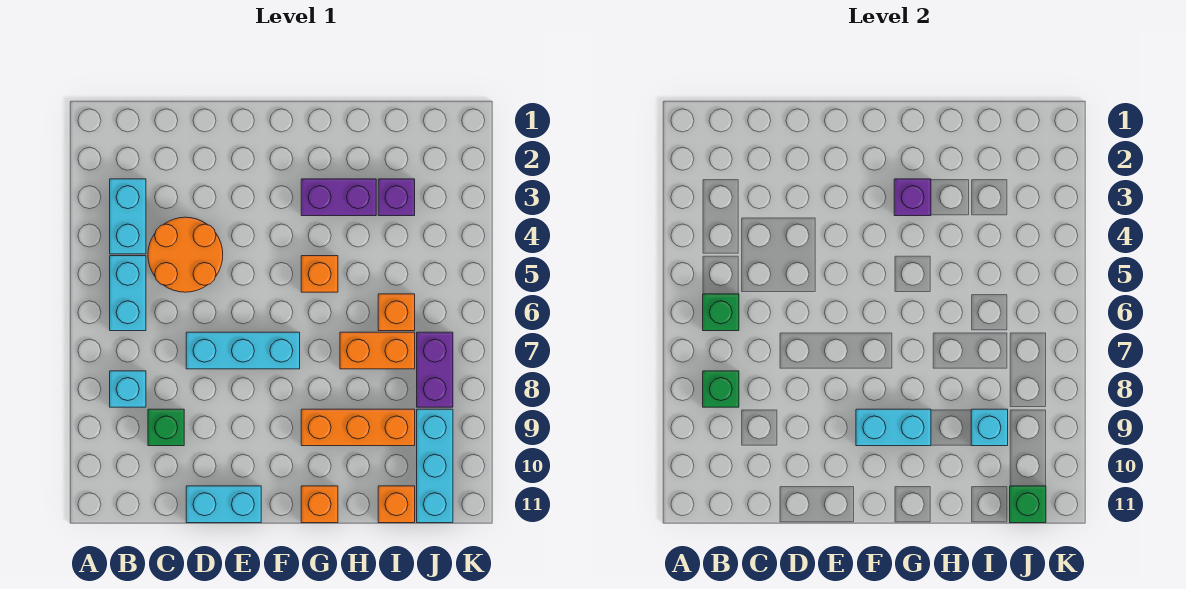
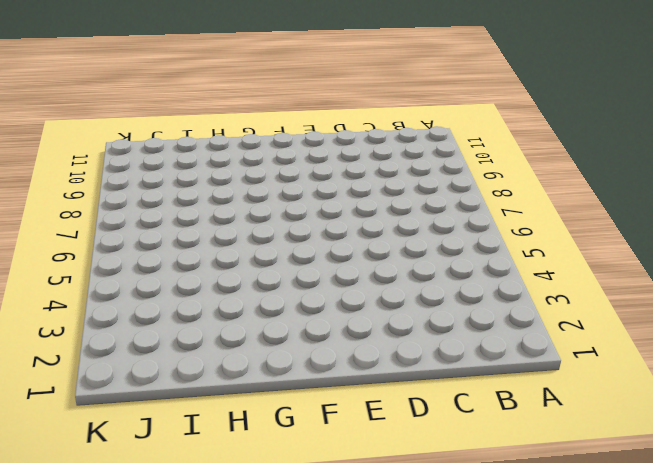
none -> cyan 1x2 brick [110,179,146,254]
none -> cyan 1x2 brick [110,256,146,331]
none -> cyan 1x1 brick [110,371,146,407]

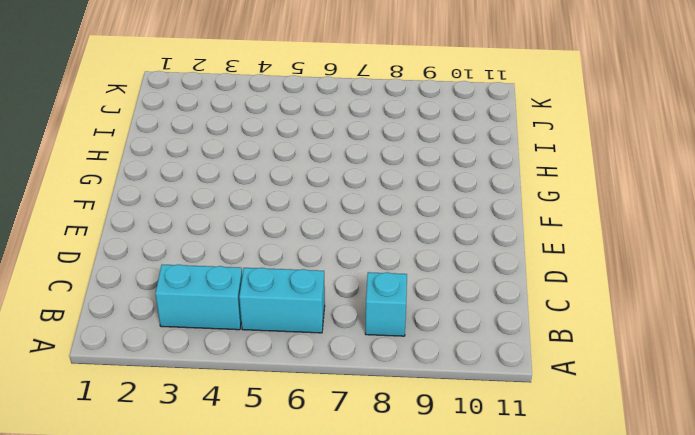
none -> orange 2x2 round brick [148,217,223,292]
none -> green 1x1 brick [148,409,184,446]
none -> cyan 1x3 brick [186,332,300,369]

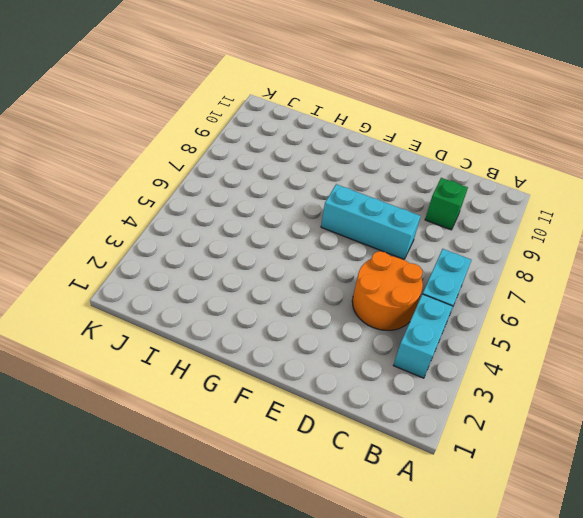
none -> cyan 1x1 brick [110,371,146,407]
none -> cyan 1x2 brick [186,486,261,523]
none -> purple 1x2 brick [301,179,376,216]

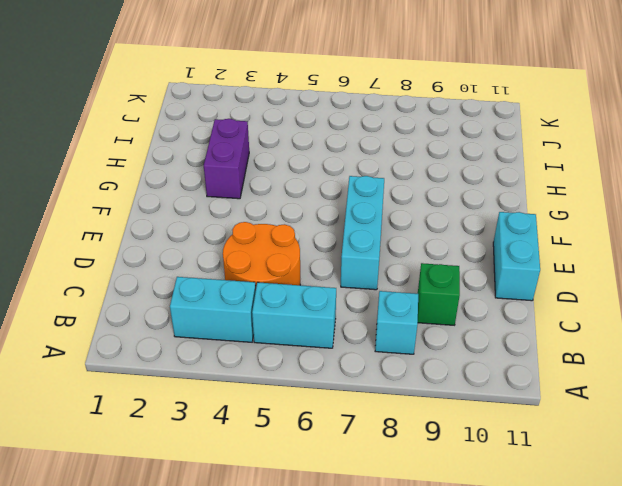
none -> orange 1x1 brick [301,256,338,292]
none -> orange 1x3 brick [301,409,415,446]
none -> orange 1x1 brick [301,486,338,523]

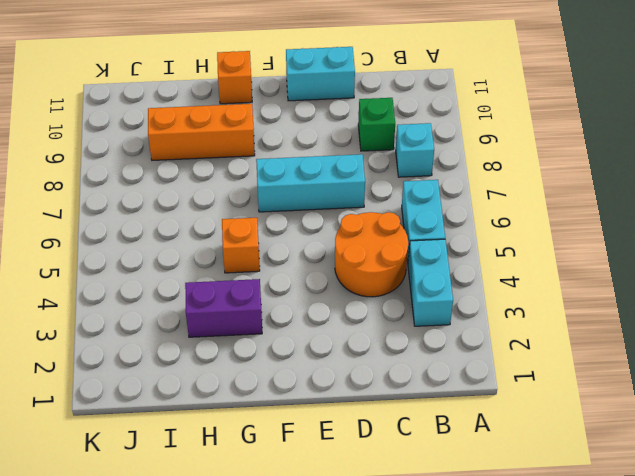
none -> orange 1x2 brick [340,332,415,369]
none -> purple 1x1 brick [378,179,415,216]
none -> orange 1x1 brick [378,294,415,331]

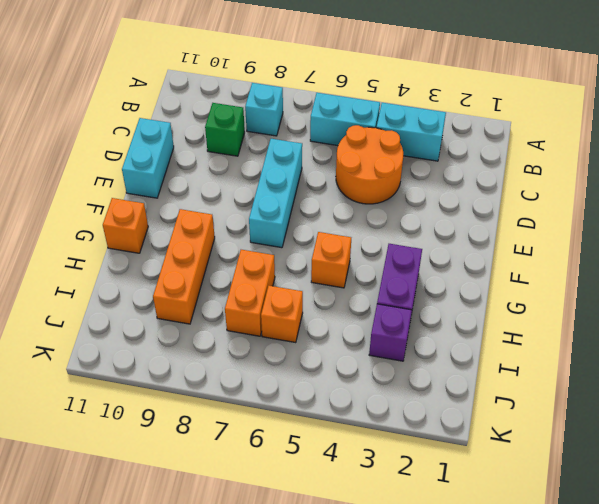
none -> orange 1x1 brick [378,486,415,523]
none -> purple 1x2 brick [417,332,453,407]
none -> cyan 1x3 brick [417,409,453,523]

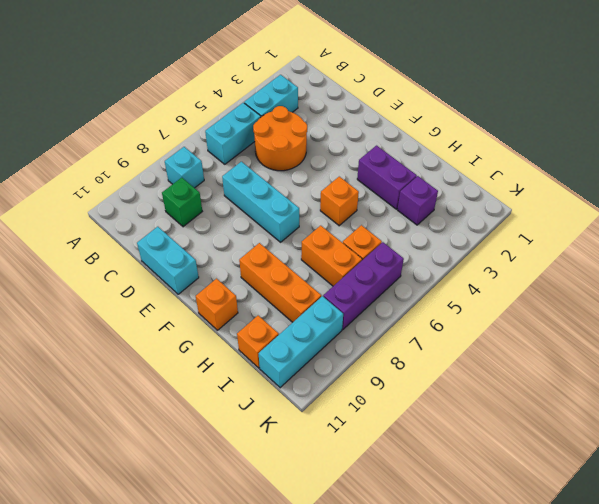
purple 1x3 brick [323,242,404,329] -> purple 1x2 brick [417,332,453,407]
none -> green 1x1 brick [703,294,739,331]
none -> green 1x1 brick [703,371,739,407]
none -> cyan 1x2 brick [856,409,931,446]

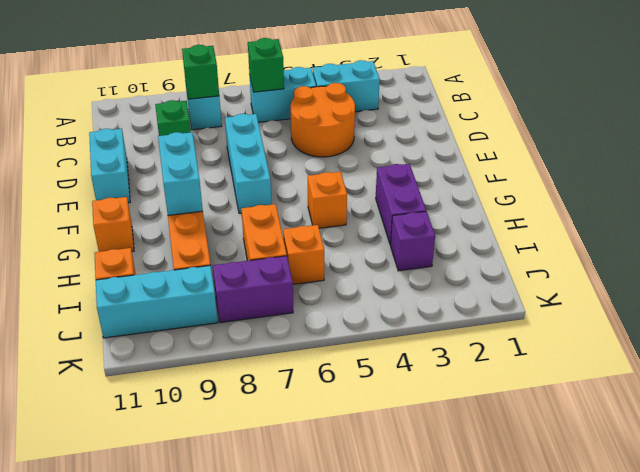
none -> purple 1x1 brick [894,179,931,216]
none -> cyan 1x1 brick [971,409,1008,446]
none -> green 1x1 brick [1010,486,1046,523]

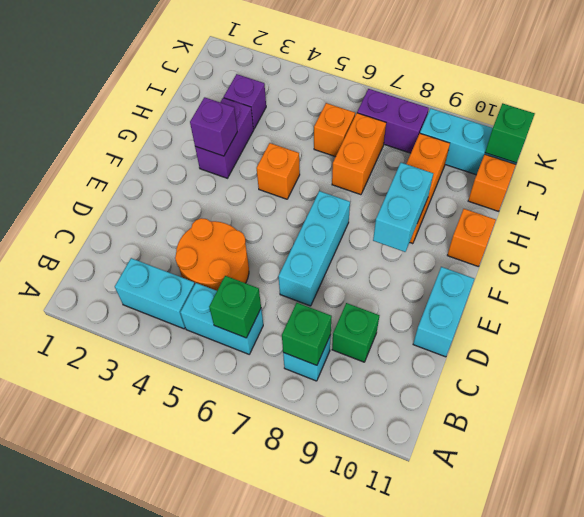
none -> cyan 1x1 brick [971,409,1008,446]

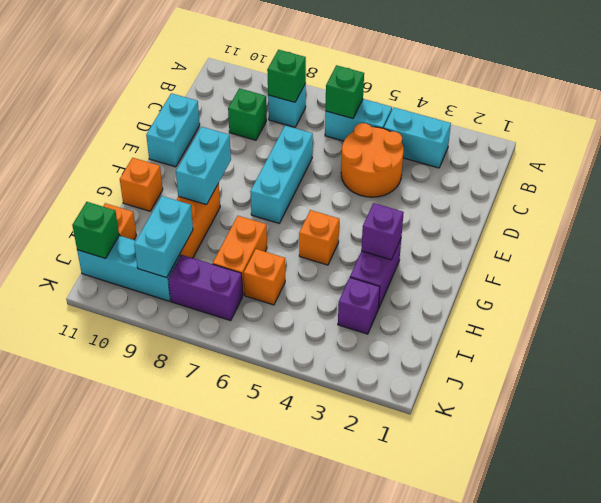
cyan 1x2 brick [134,196,193,278] -> cyan 1x1 brick [971,409,1008,446]

